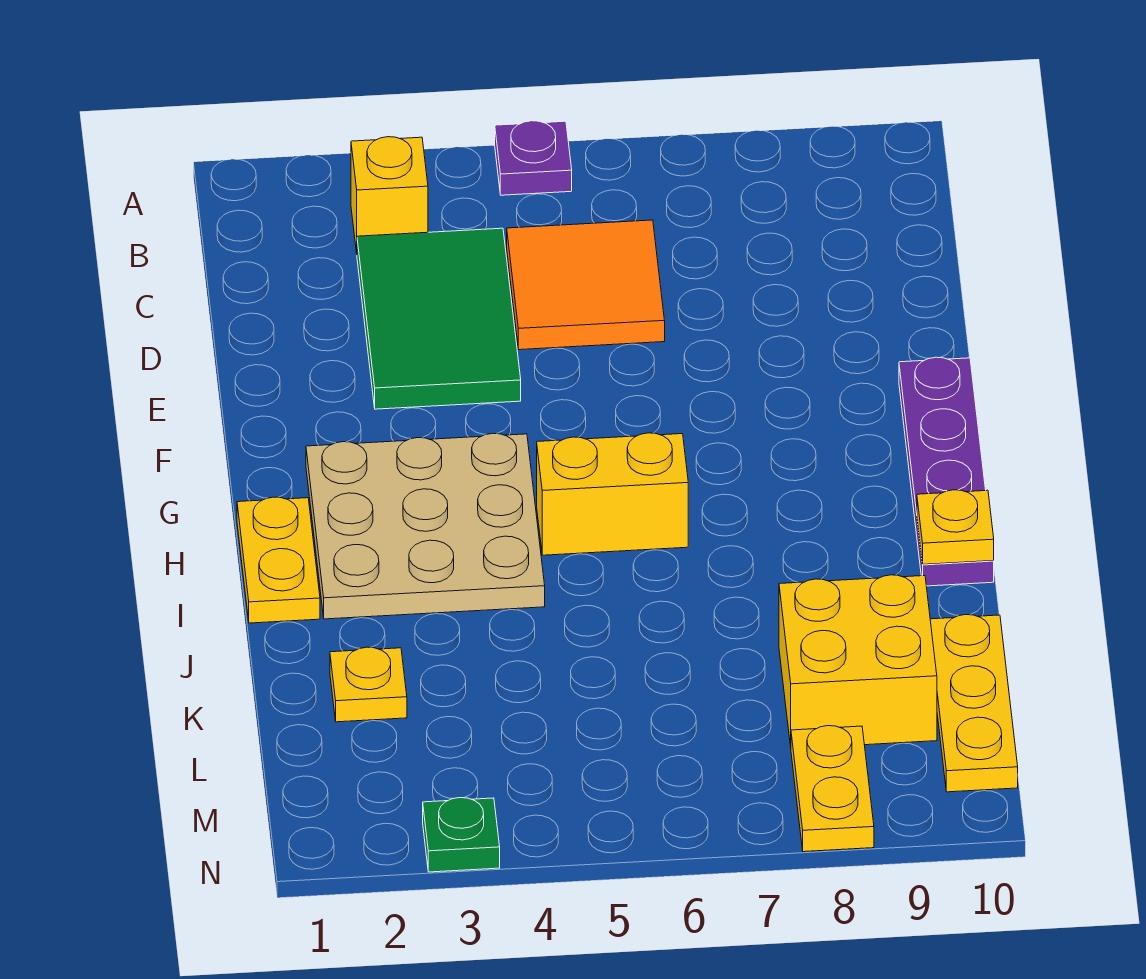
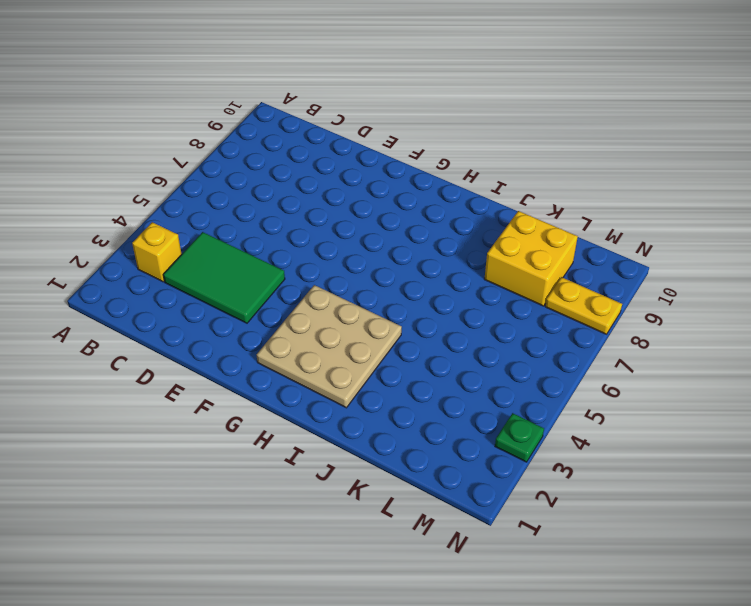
none -> purple 1x1 plate [495,121,572,195]
none -> orange 2x2 tile [507,220,665,350]
none -> purple 1x4 plate [899,357,994,586]

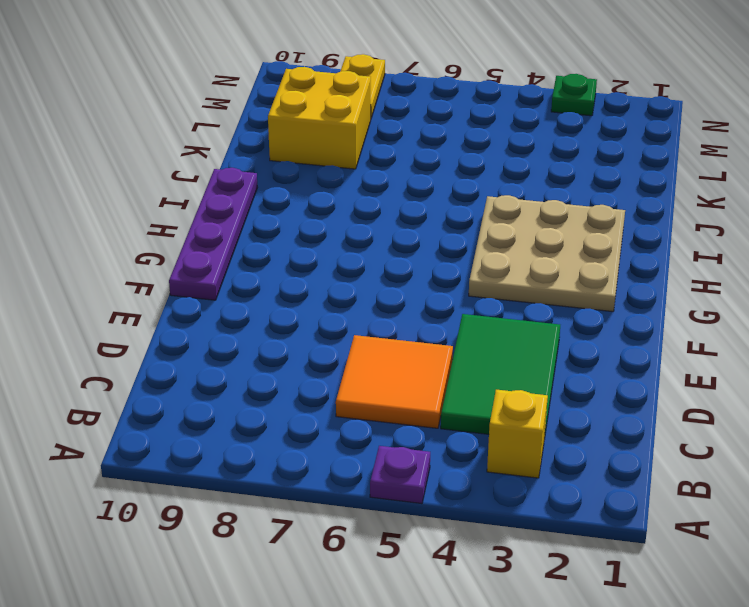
none -> yellow 1x2 plate [237,497,320,623]
none -> yellow 1x2 brick [537,433,688,555]
none -> yellow 1x1 plate [330,647,407,722]

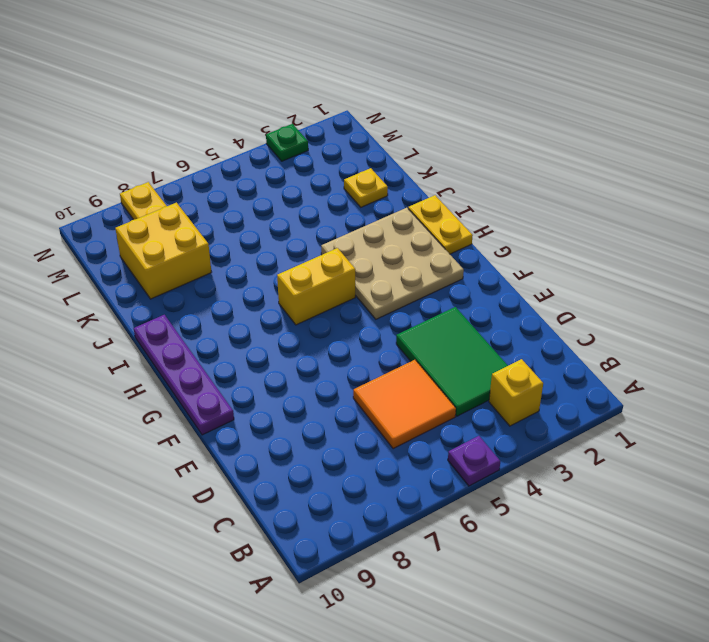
none -> yellow 1x3 plate [930,615,1018,792]
none -> yellow 1x1 plate [917,490,994,564]

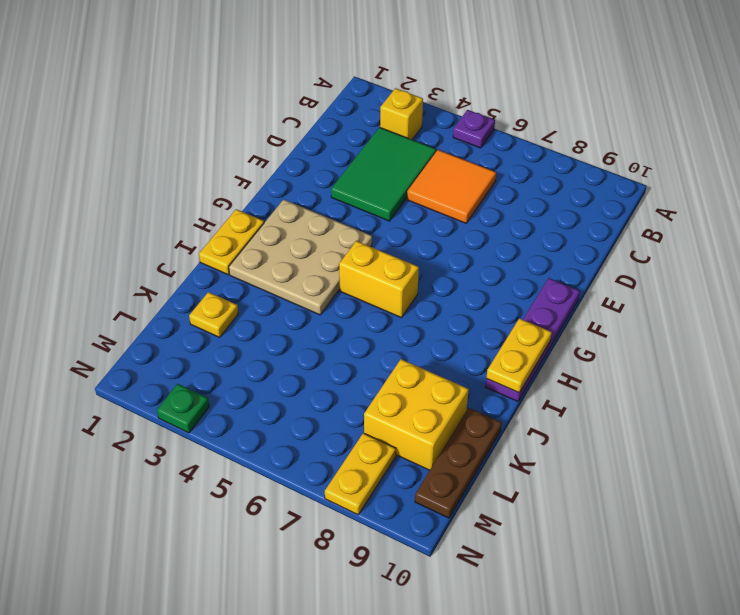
yellow 1x2 plate [486,318,552,393] -> yellow 1x1 plate [917,490,994,564]
brown 1x3 plate [415,408,502,518] -> yellow 1x3 plate [930,615,1018,792]

